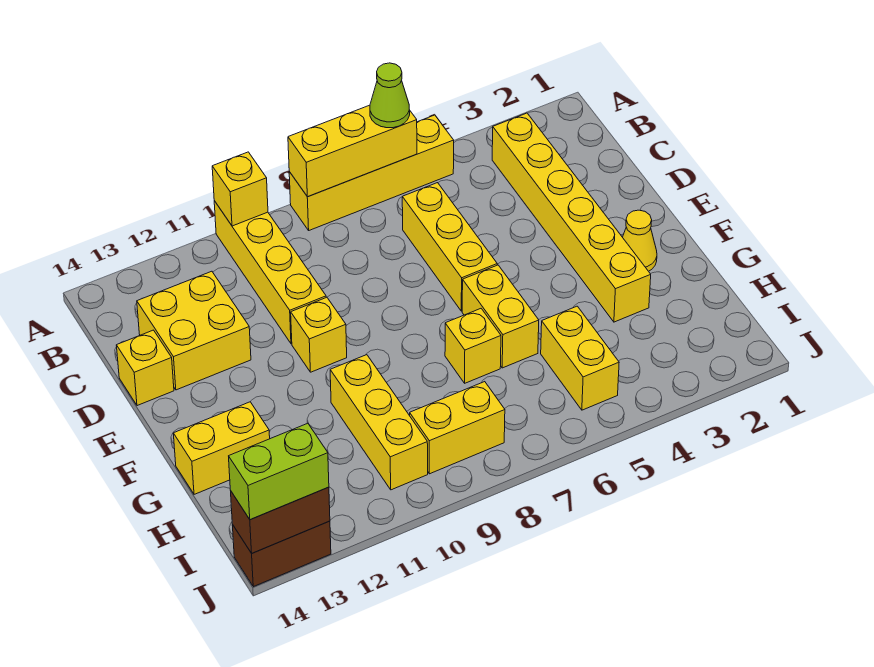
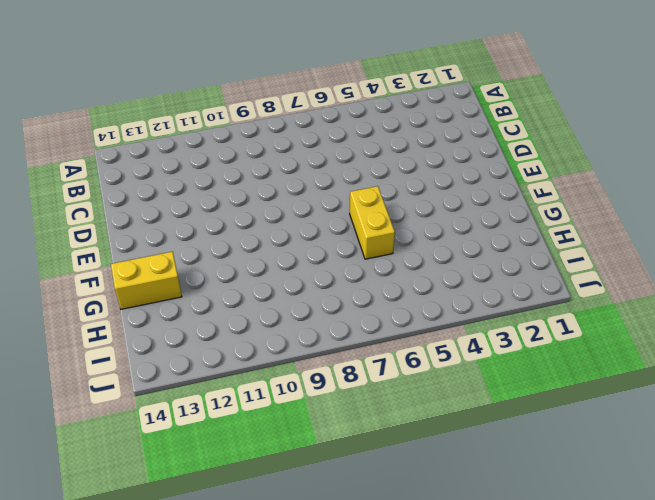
none -> yellow 1x4 brick [289,115,454,230]
none -> yellow 1x4 brick [214,201,326,344]
none -> yellow 1x6 brick [492,113,651,322]

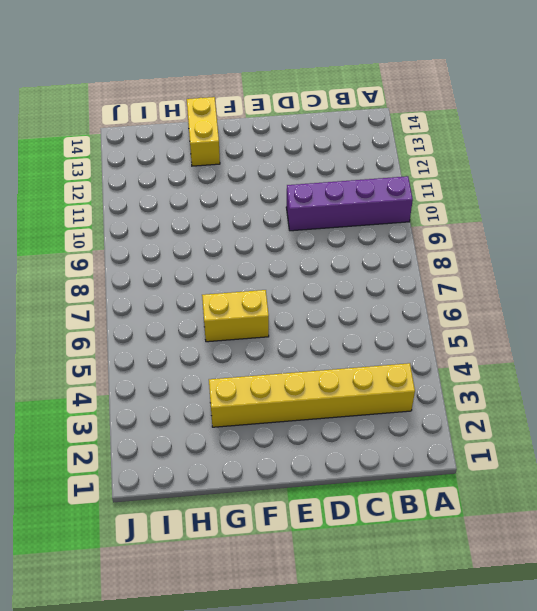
purple 1x4 brick [286,176,413,231] -> yellow 1x4 brick [214,201,326,344]
none -> yellow 1x4 brick [289,115,454,230]
none -> yellow 1x3 brick [402,183,497,311]
none -> yellow 2x2 brick [137,271,251,390]

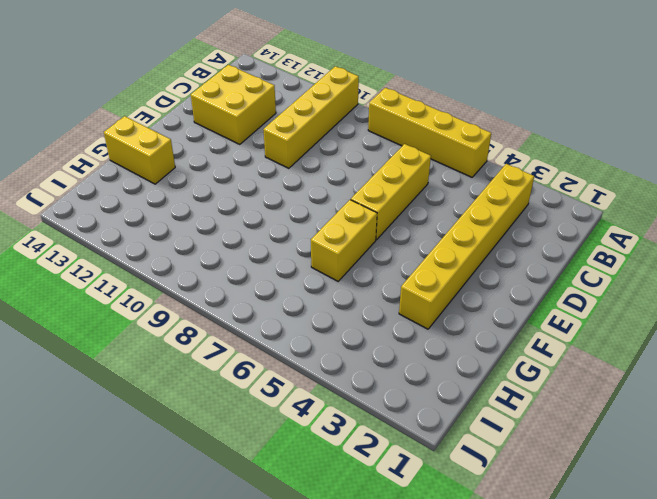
none -> yellow 1x1 brick [116,330,174,406]
none -> yellow 1x1 brick [291,297,347,372]
none -> yellow 1x1 cone [623,210,657,271]

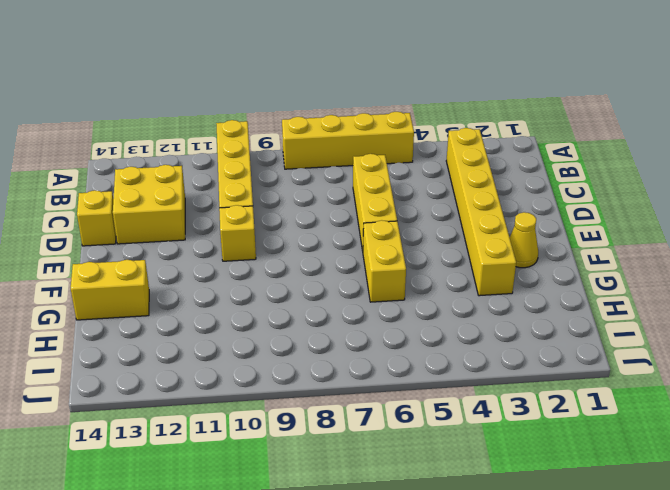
none -> yellow 1x1 brick [445,309,501,383]
none -> yellow 1x3 brick [330,355,428,490]
none -> yellow 1x2 brick [541,306,619,410]

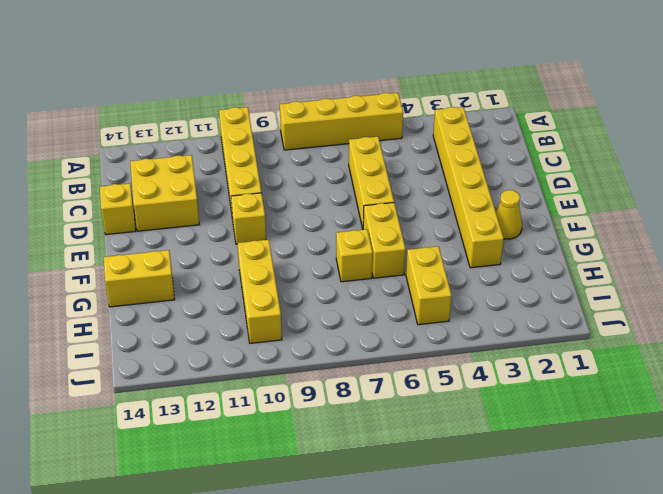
none -> yellow 1x2 brick [410,382,505,474]
none -> brown 1x2 brick [232,521,331,587]
none -> yellow 1x3 brick [288,105,417,197]

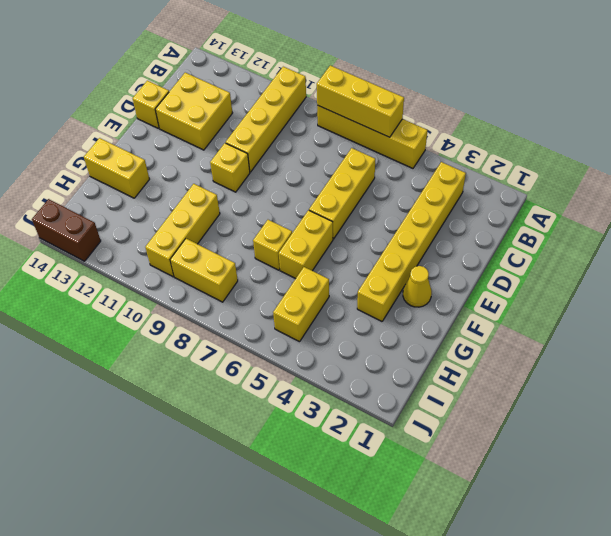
none -> yellow 1x1 brick [212,152,268,226]
none -> brown 1x2 brick [231,487,330,553]
none -> lime 1x1 cone [370,63,410,128]

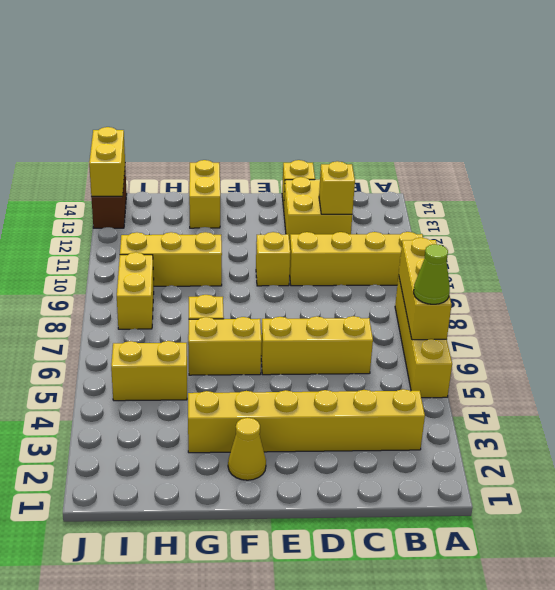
yellow 1x1 brick [319,161,355,214] -> yellow 1x1 brick moved to [212,152,268,226]
yellow 1x2 brick [89,127,125,196] -> brown 1x2 brick [231,487,330,553]
none -> lime 1x2 brick [229,423,329,520]

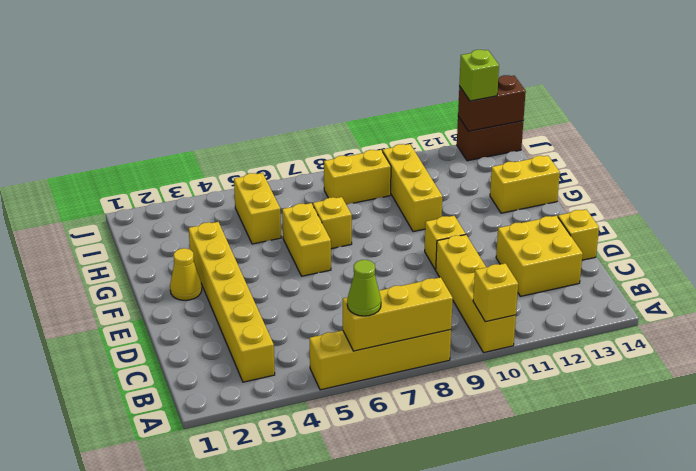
lime 1x1 brick [459,50,499,101] -> lime 1x2 brick [229,423,329,520]
none -> yellow 1x3 brick [402,183,497,311]

